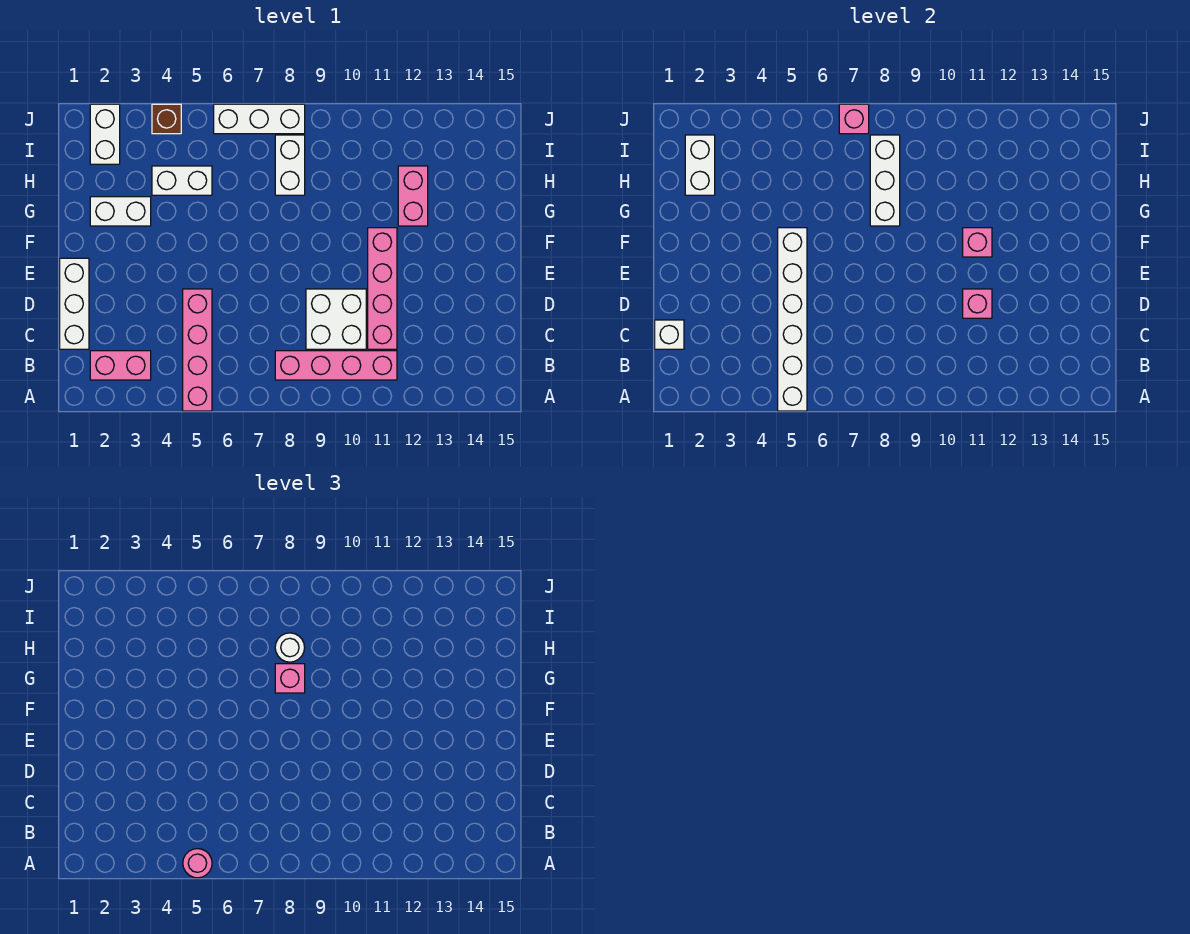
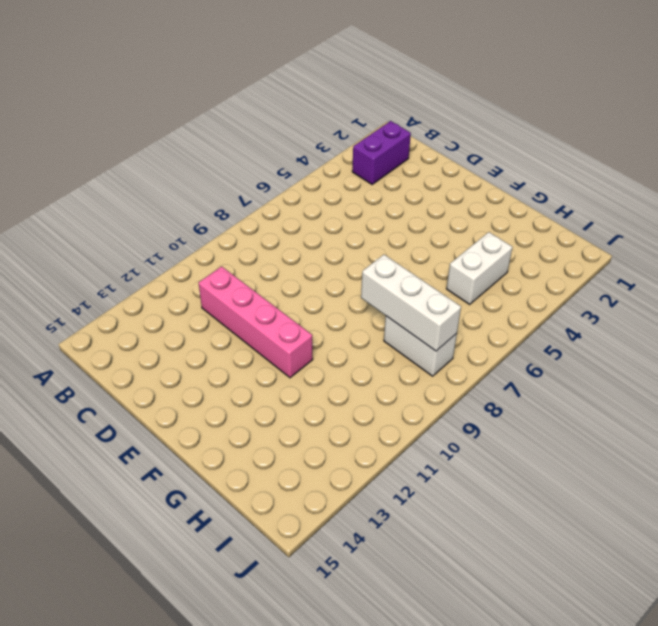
purple 1x2 brick [352,121,411,184] -> pink 1x2 brick [90,351,151,380]
none -> pink 1x4 brick [183,289,212,411]
none -> pink 1x4 brick [275,351,397,380]
none -> white 1x3 brick [60,258,89,349]

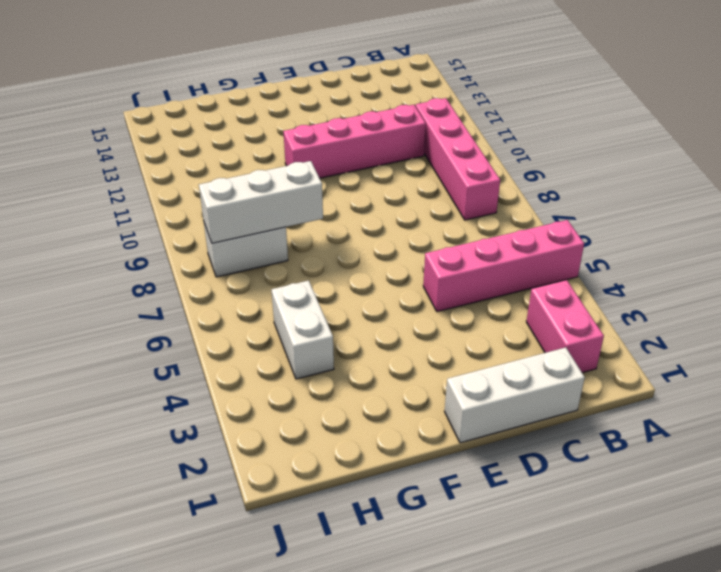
none -> white 2x2 brick [306,289,366,349]
none -> white 1x2 brick [90,197,151,226]
none -> pink 1x2 brick [398,166,428,226]

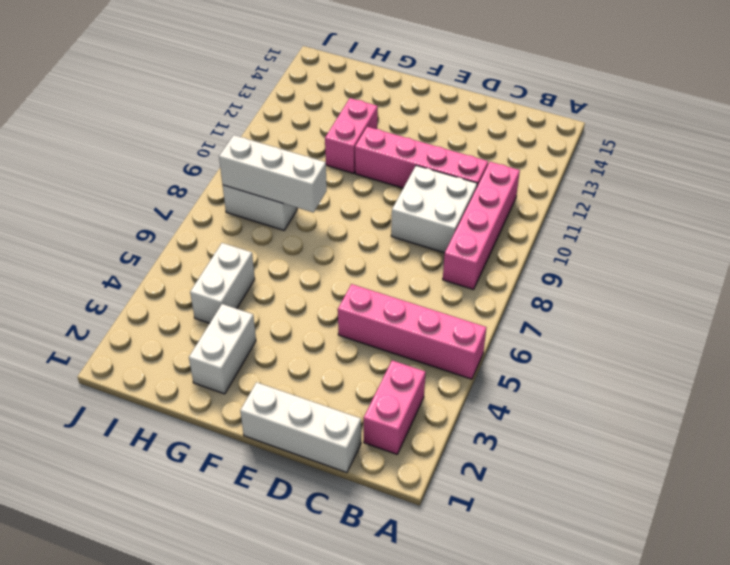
pink 1x2 brick [325,98,378,173] -> pink 1x2 brick turned to [398,166,428,226]
none -> white 1x2 brick [90,104,120,164]
none -> brown 1x1 brick [152,104,181,134]
none -> white 1x3 brick [214,104,305,134]

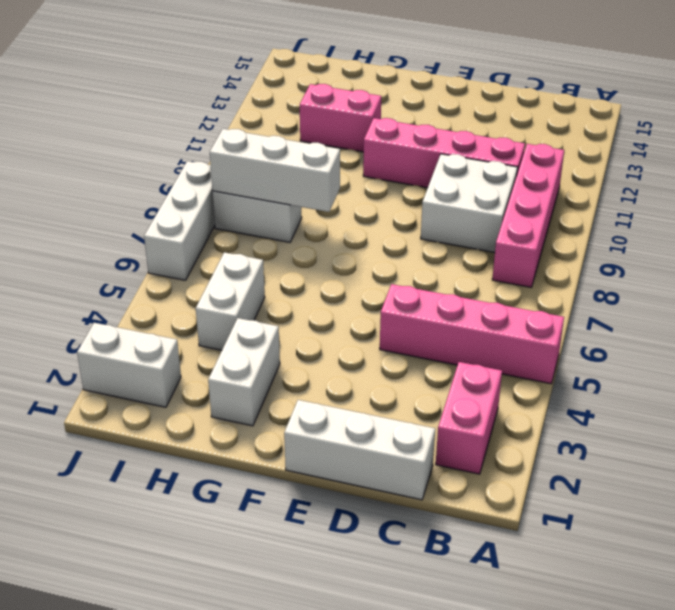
none -> brown 1x1 brick [152,104,181,134]
none -> white 1x6 brick [778,228,807,411]
none -> white 1x1 brick [655,320,684,349]

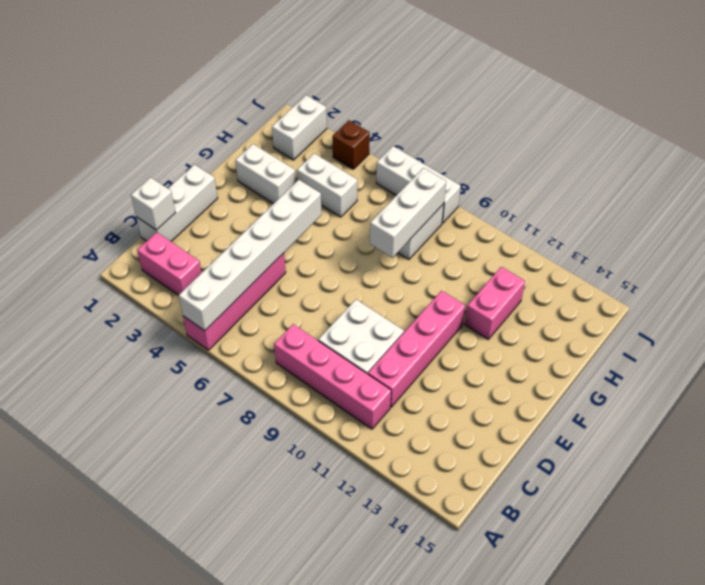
none -> pink 1x1 brick [963,289,992,318]
none -> pink 1x1 brick [963,228,992,257]
none -> white 1x2 brick [685,135,715,195]

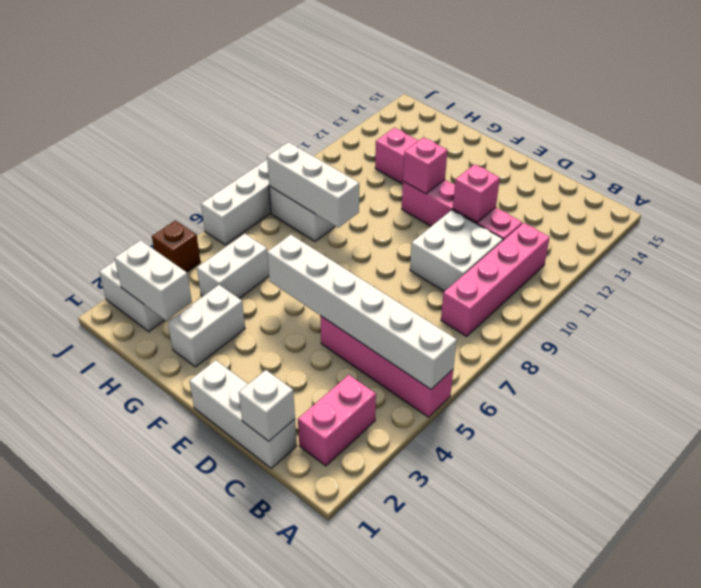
none -> pink 1x1 brick [839,104,869,134]
none -> pink 1x1 round brick [183,849,212,878]
none -> pink 1x1 brick [275,664,305,693]

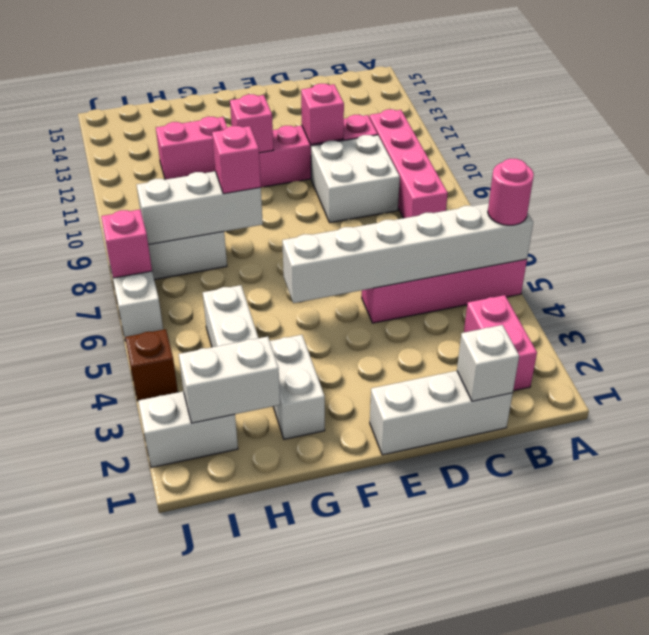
none -> white 1x1 round brick [275,633,305,662]

